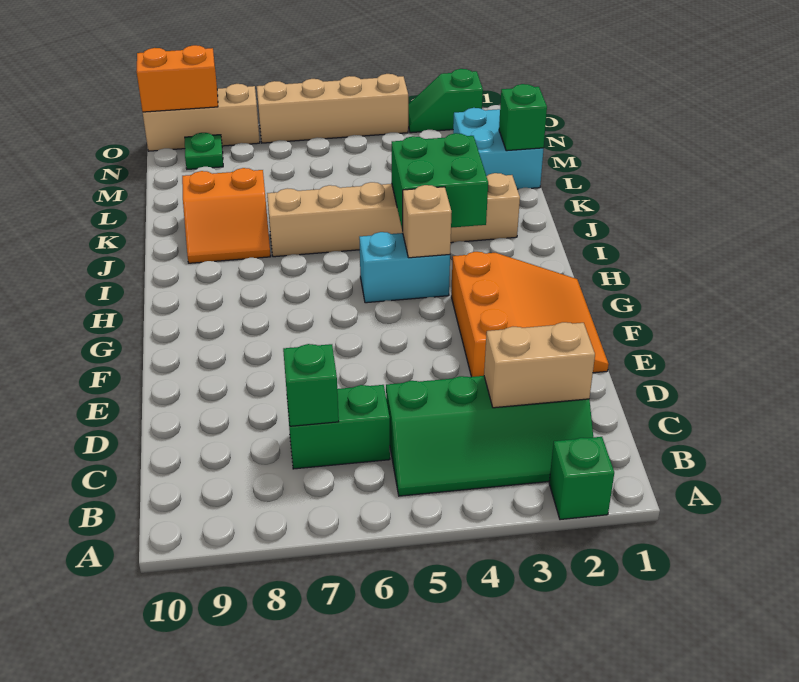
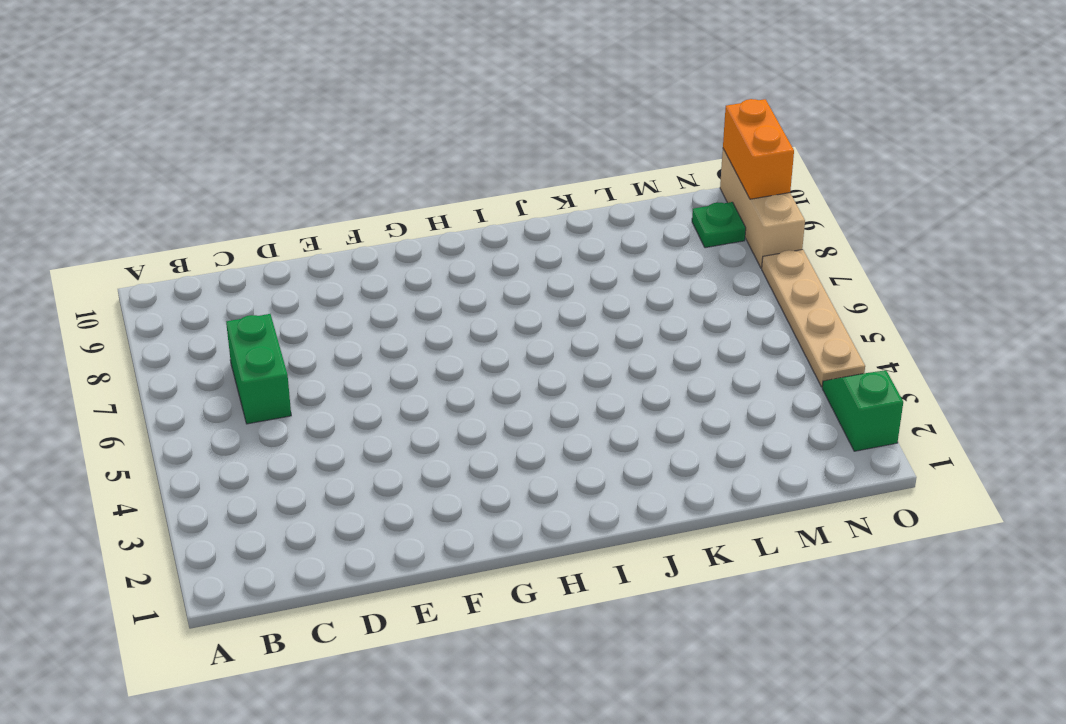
tan 1x4 plate [762,249,865,387] -> tan 1x4 brick [257,74,408,143]
none -> green 1x1 brick [549,437,614,520]
none -> green 2x4 slope [386,376,593,496]
none -> orange 3x3 slope [451,252,609,377]

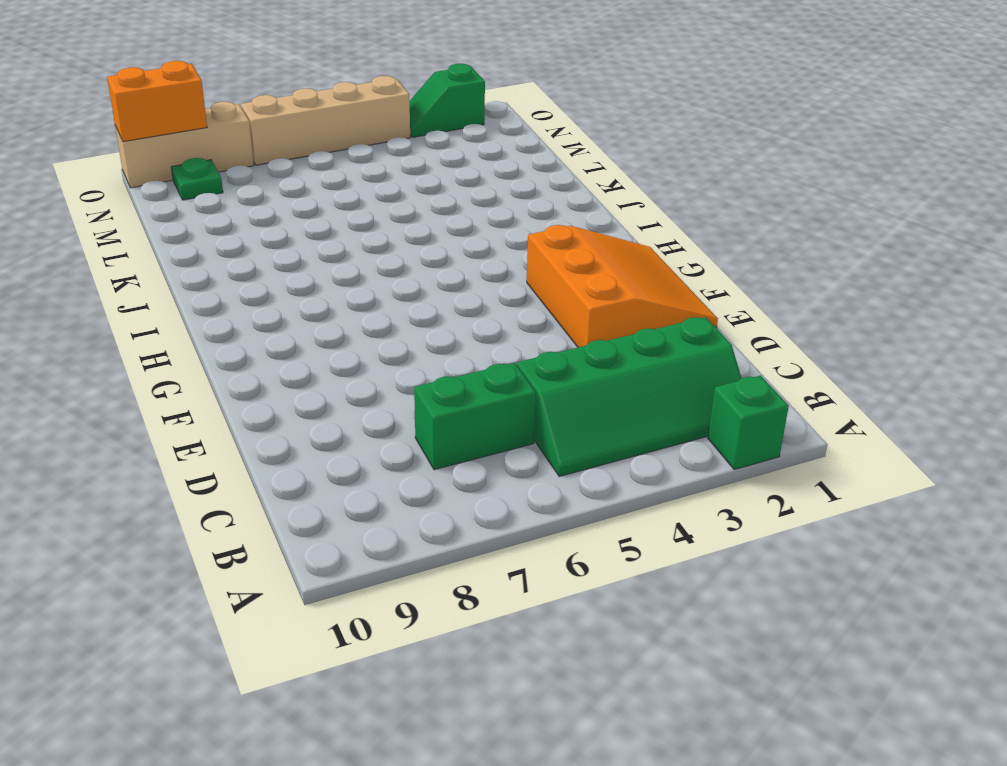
none -> cyan 1x2 brick [359,232,450,303]
none -> tan 1x6 brick [267,173,520,257]
none -> orange 2x2 slope [182,168,271,263]

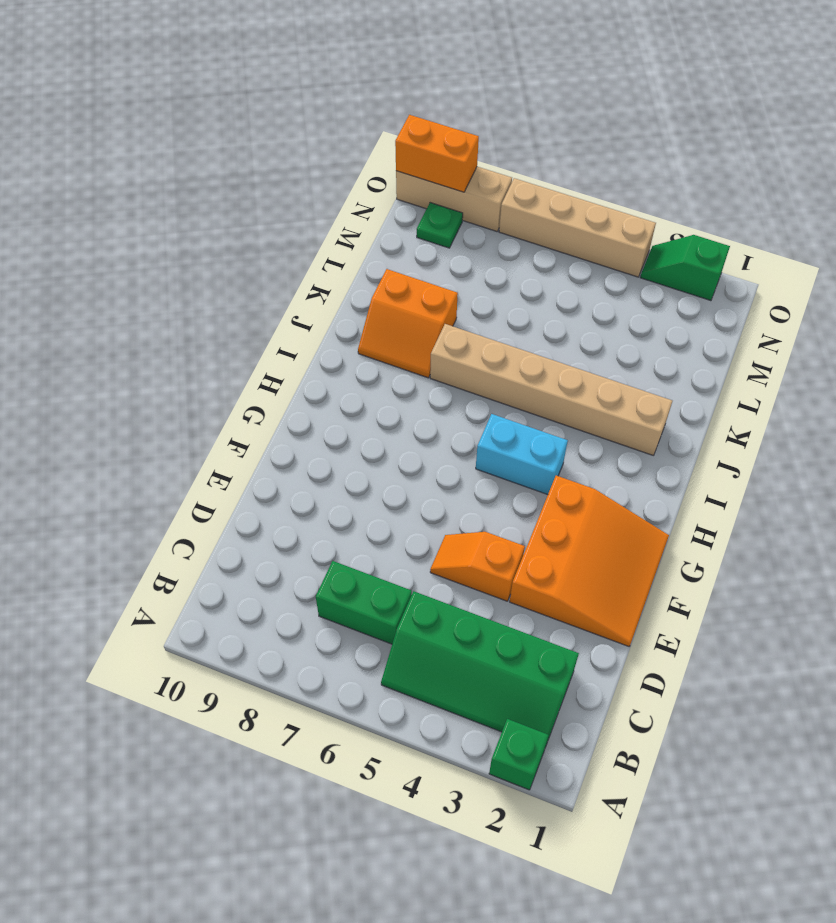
orange 1x2 slope [430,532,525,601] -> none
none -> cyan 2x2 brick [453,108,544,189]
none -> tan 1x2 brick [484,322,595,408]
none -> green 1x1 brick [283,344,339,426]

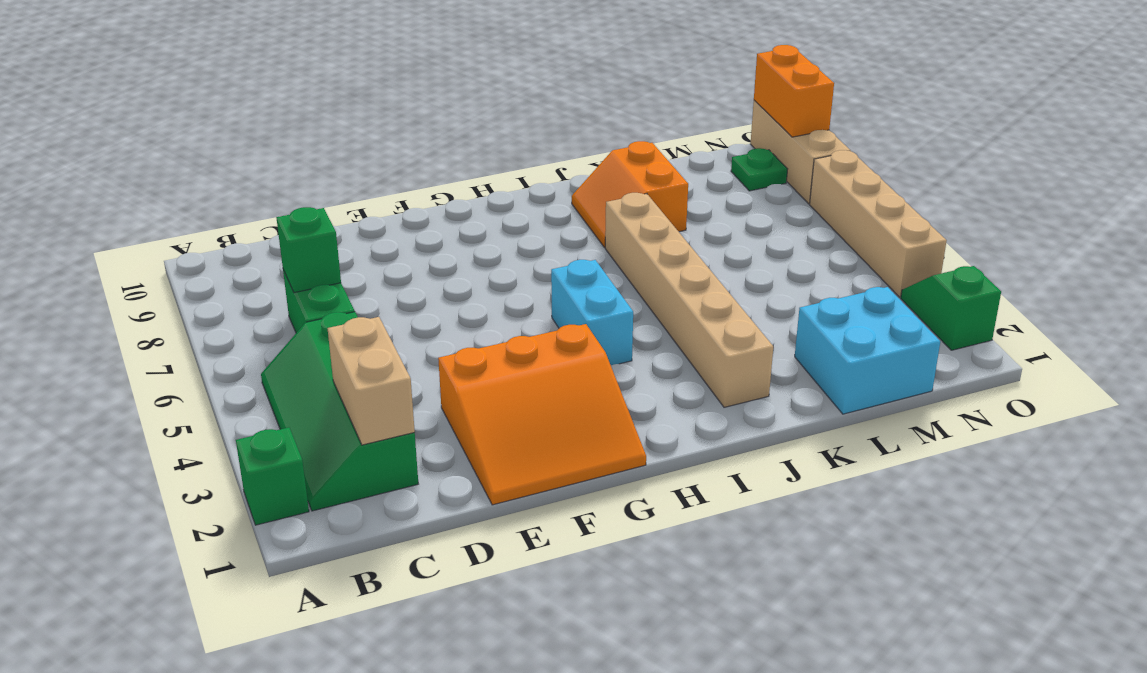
none -> tan 1x1 brick [403,185,452,258]
none -> green 2x2 brick [392,133,488,231]
none -> green 1x1 brick [499,84,547,151]

